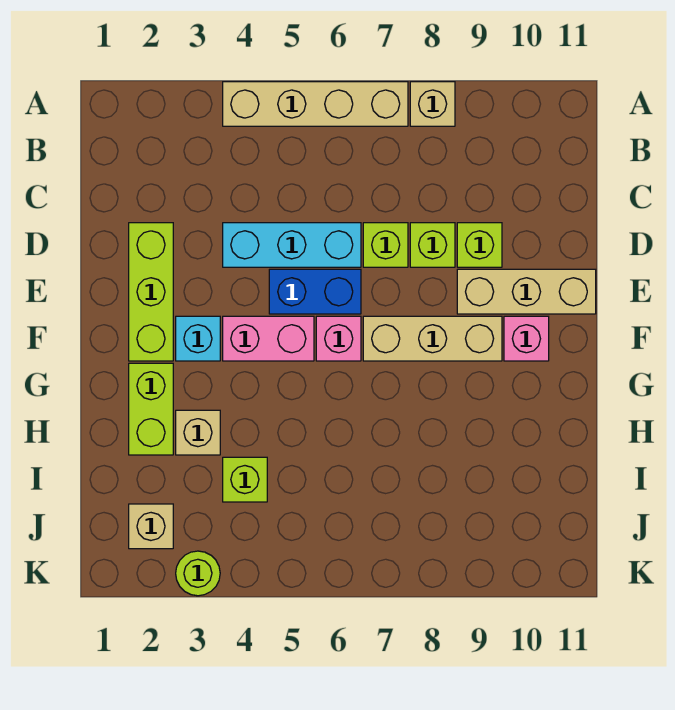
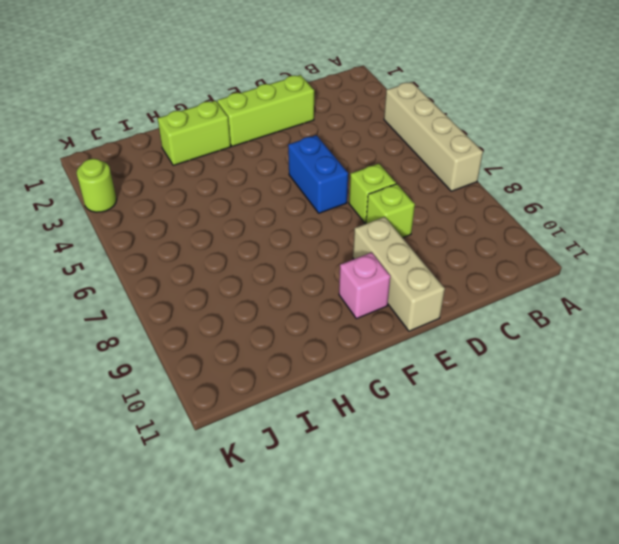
none -> tan 1x1 brick [410,82,455,126]
none -> cyan 1x3 brick [223,223,361,267]
none -> lime 1x1 brick [457,223,502,267]

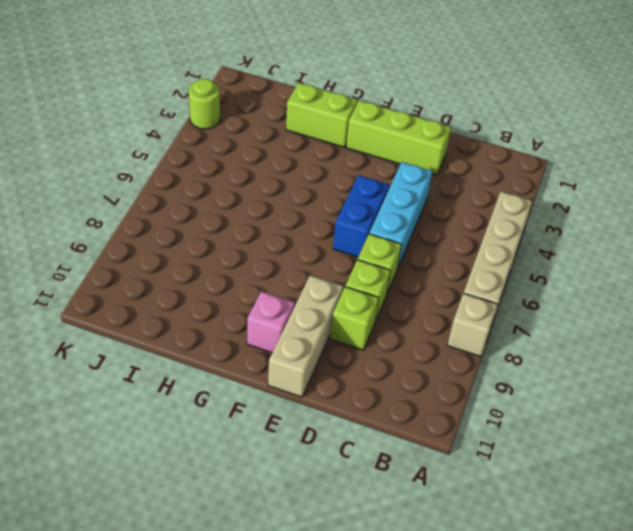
none -> cyan 1x1 brick [176,316,220,361]
none -> pink 1x2 brick [223,316,314,361]
none -> pink 1x1 brick [316,316,361,361]

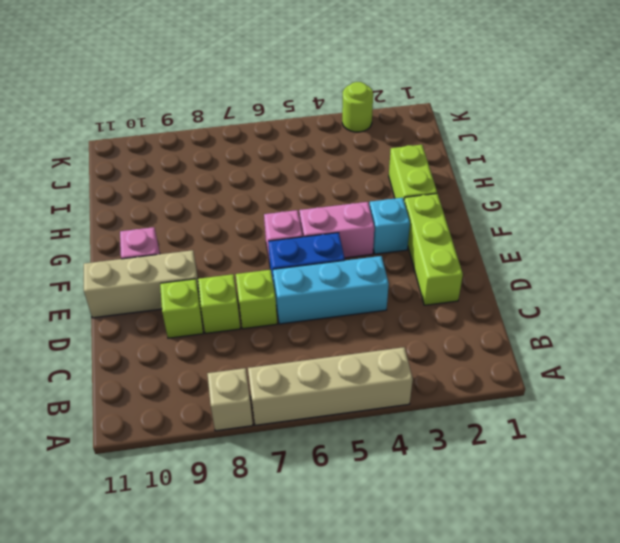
none -> tan 1x3 brick [363,316,502,361]
none -> tan 1x1 brick [176,410,220,455]
none -> lime 1x1 brick [223,457,267,502]

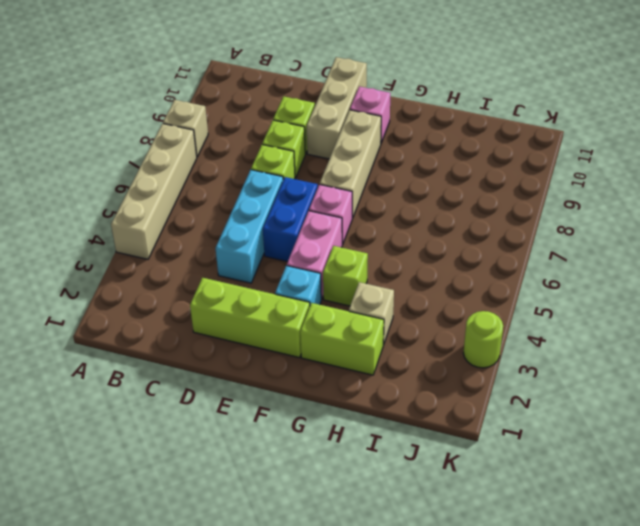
lime 1x1 brick [323,246,368,306] -> lime 1x1 brick moved to [223,457,267,502]
none -> tan 1x1 brick [129,504,173,549]

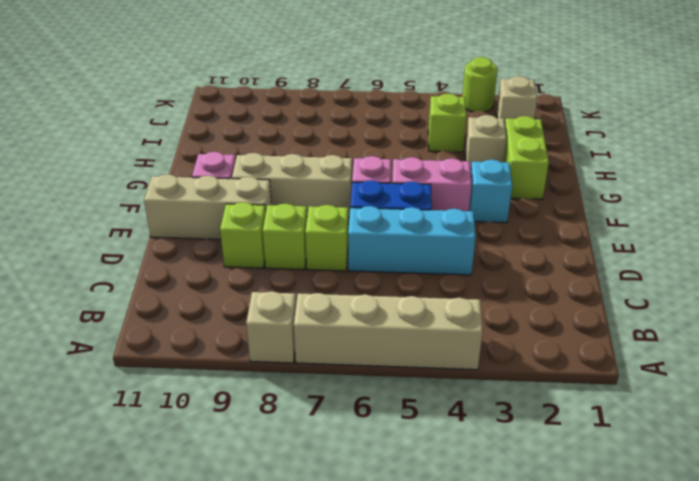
none -> lime 1x3 brick [129,223,173,361]

